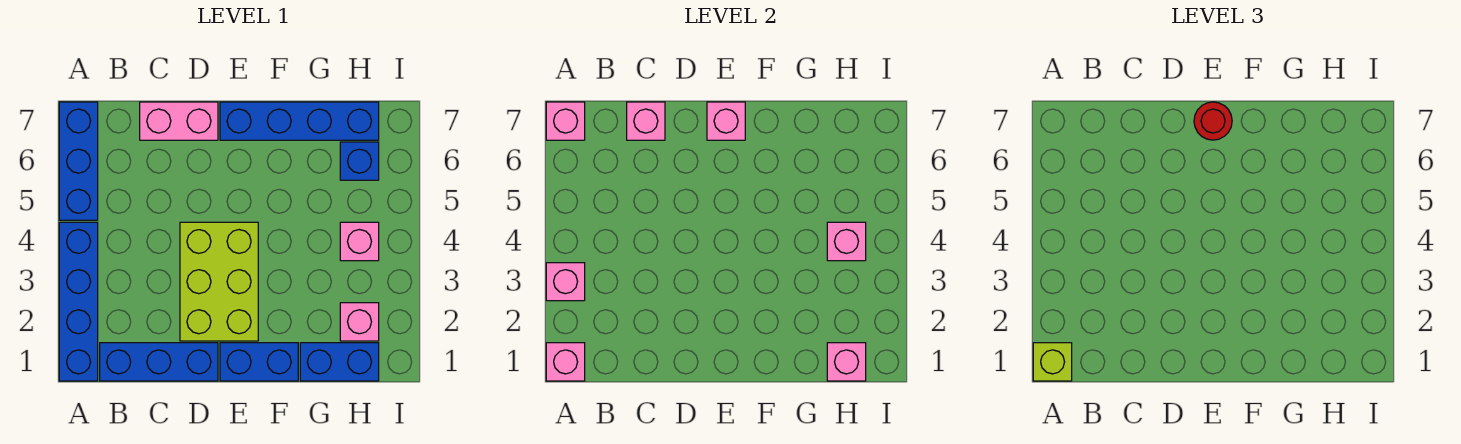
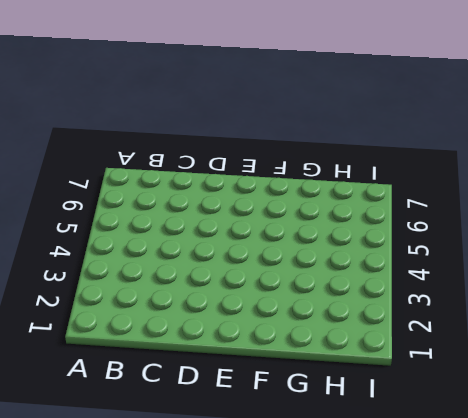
none -> blue 1x4 brick [59,222,98,381]
none -> blue 1x3 brick [59,102,98,220]
none -> blue 1x3 brick [100,343,218,381]

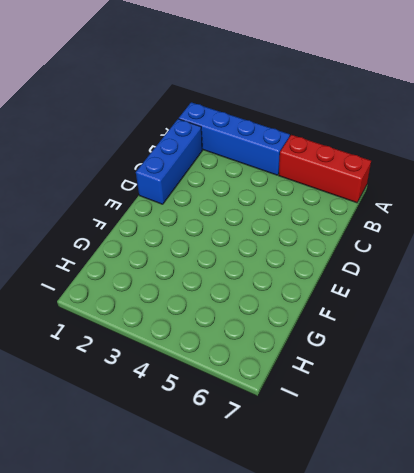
red 1x3 brick [279,135,371,203] -> blue 1x3 brick [59,102,98,220]
none -> pink 1x2 brick [140,102,218,140]
none -> lime 2x3 brick [180,222,258,341]
none -> blue 1x2 brick [220,343,298,381]

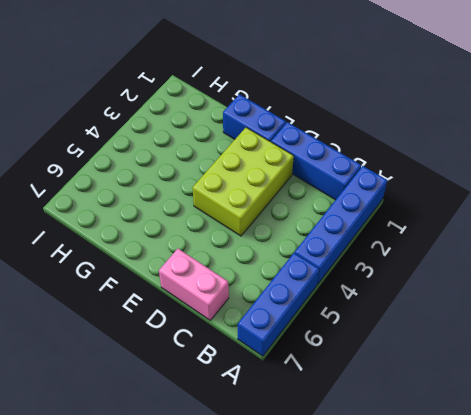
none -> blue 1x4 brick [220,102,379,140]
none -> blue 1x2 brick [300,343,379,381]
none -> pink 1x1 brick [340,303,379,341]

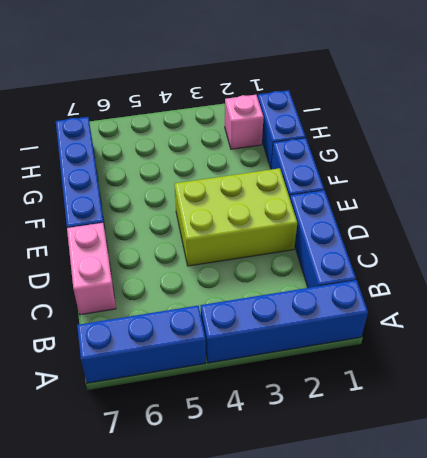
none -> pink 1x1 brick [340,222,379,261]
none -> blue 1x1 brick [340,142,379,180]
none -> pink 1x1 brick [546,343,585,381]

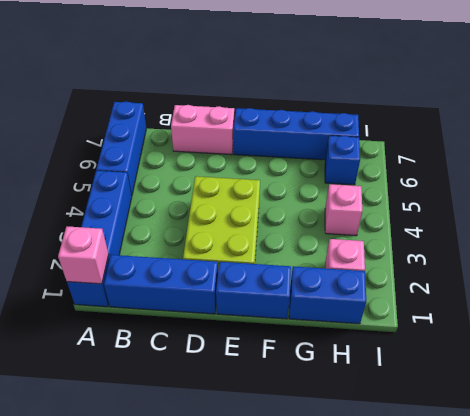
none -> pink 1x1 brick [546,263,585,301]
none -> pink 1x1 brick [546,102,585,140]
none -> pink 1x1 brick [627,102,665,140]

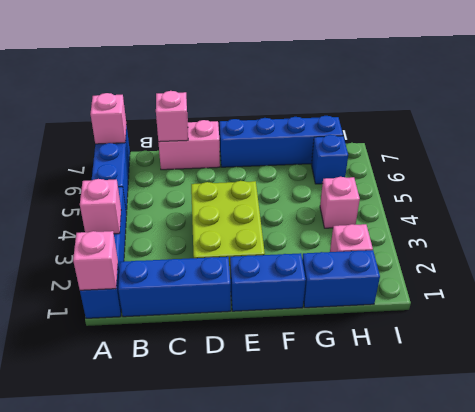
none -> pink 1x1 brick [707,102,745,140]
none -> pink 1x1 brick [827,343,866,381]
none -> pink 1x1 brick [827,222,866,261]

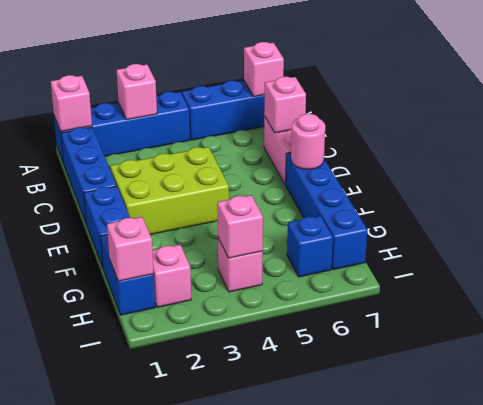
pink 1x1 round brick [291,114,325,169] -> pink 1x1 brick [707,102,745,140]
none -> lime 1x1 brick [1033,343,1072,381]
none -> red 1x1 round brick [1194,102,1232,140]

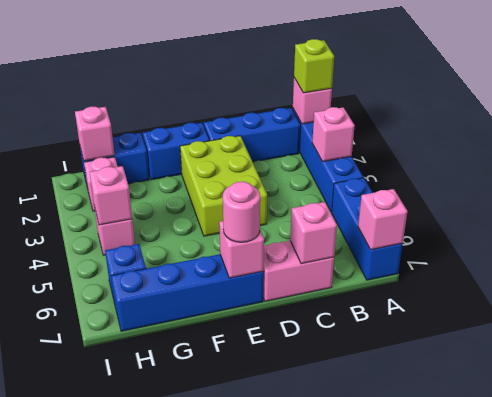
pink 1x1 round brick [223,182,260,242] -> red 1x1 round brick [1194,102,1232,140]

